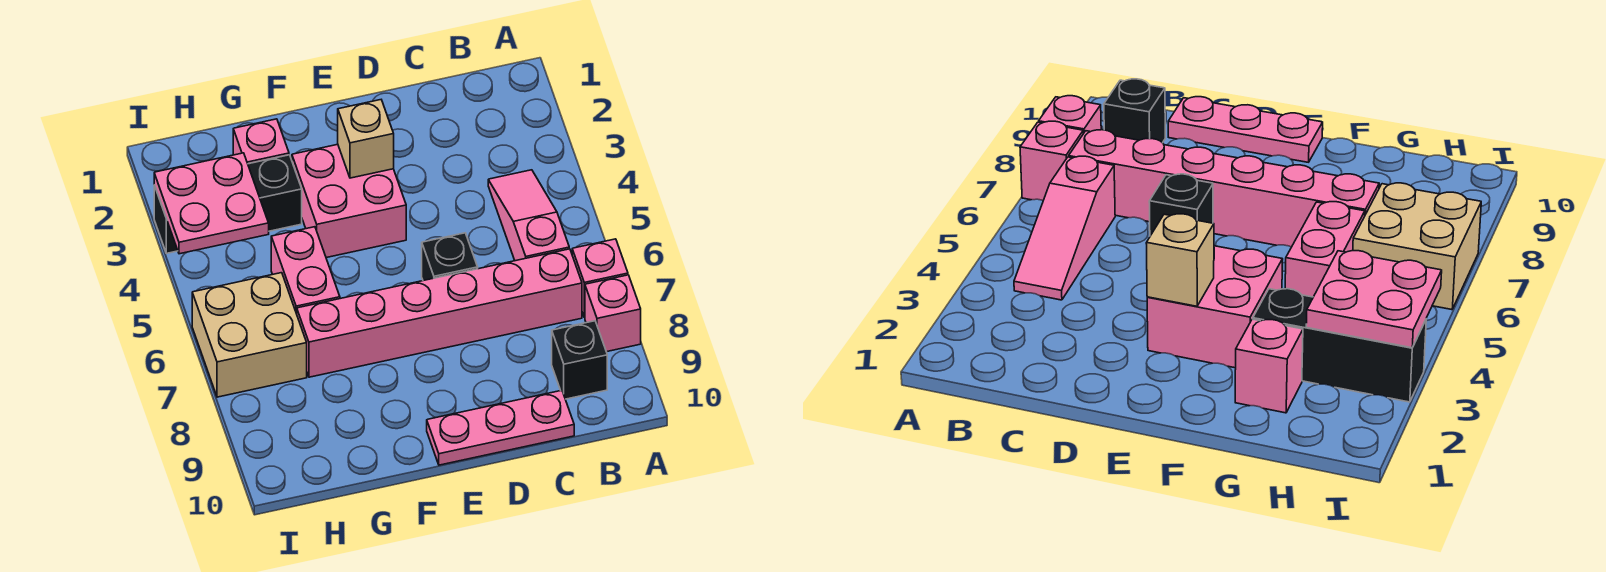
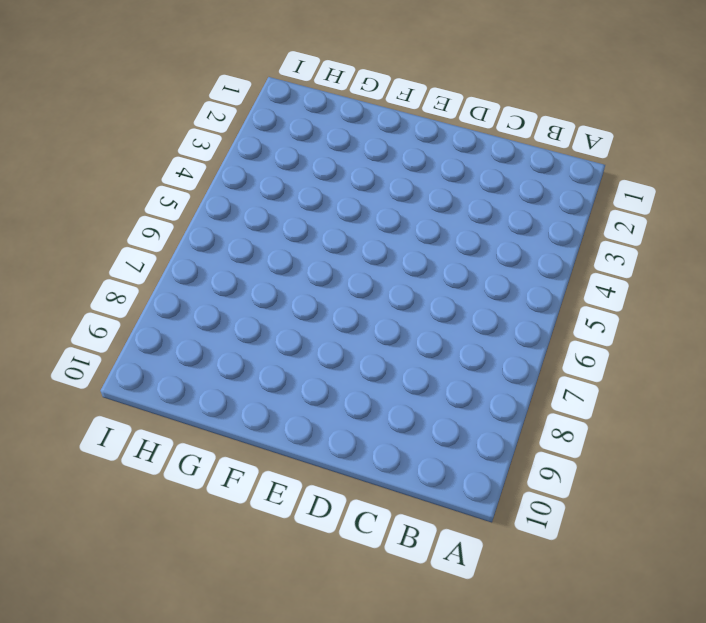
none -> pink 1x1 brick [572,239,628,318]
none -> pink 1x1 brick [585,275,641,352]
none -> pink 1x3 slope [488,170,569,261]

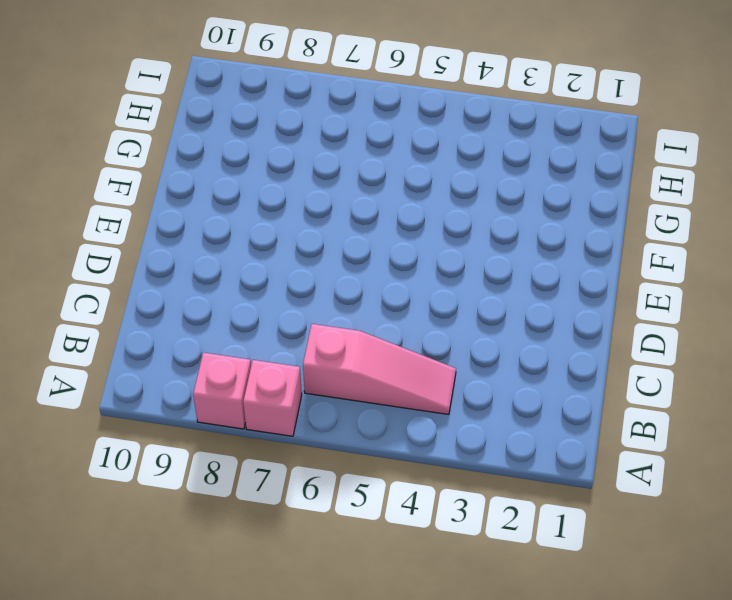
none -> pink 1x6 brick [297,249,582,377]
none -> black 1x1 brick [552,321,607,399]
none -> pink 1x3 plate [427,390,574,465]

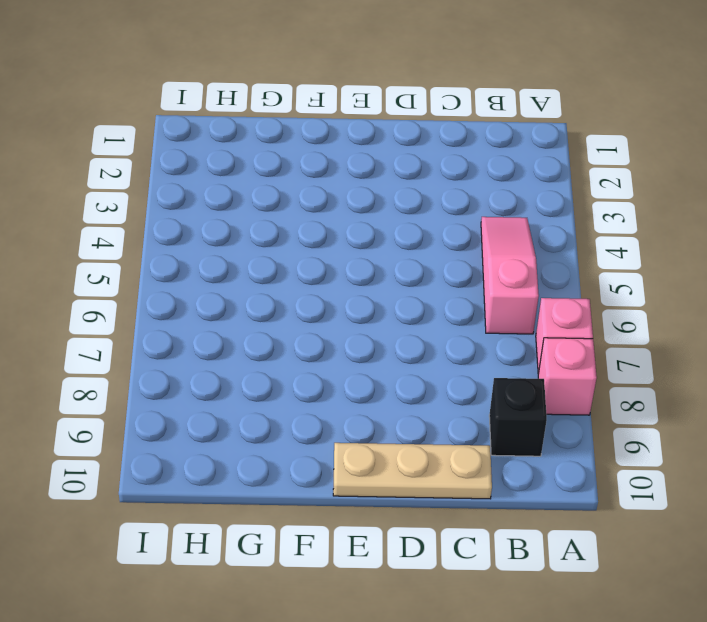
tan 1x3 plate [333,443,492,499] -> pink 1x3 plate [427,390,574,465]
none -> pink 1x6 brick [297,249,582,377]
none -> black 1x1 brick [422,233,478,281]
none -> pink 2x2 brick [292,144,406,258]

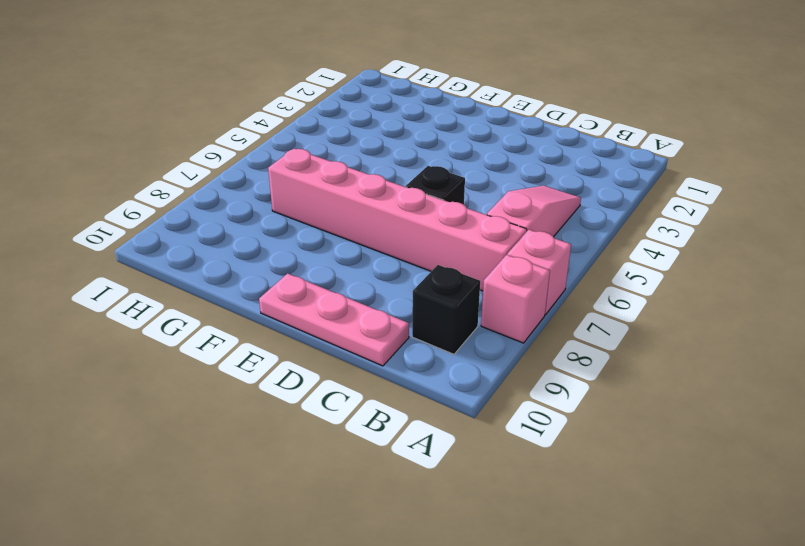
none -> pink 2x2 brick [292,144,406,258]
none -> pink 1x1 brick [233,119,289,164]
none -> black 1x3 brick [154,155,302,253]

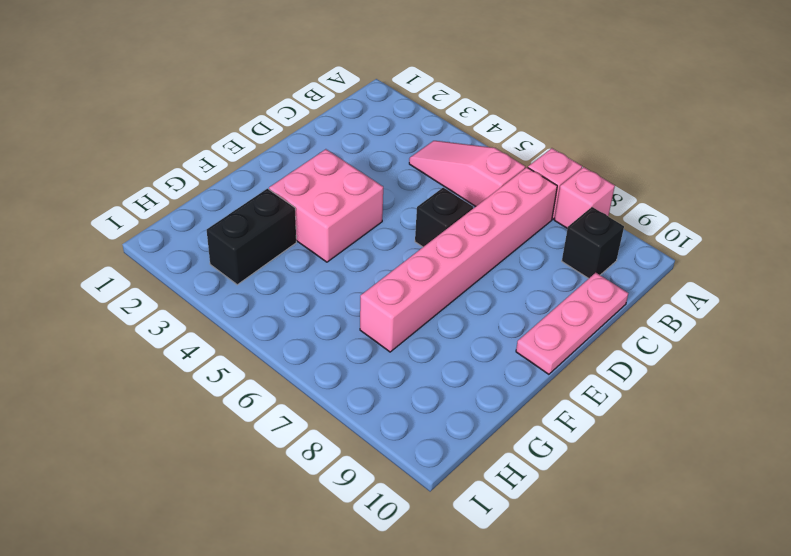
black 1x2 brick [207,189,296,285] -> black 1x3 brick [154,155,302,253]
none -> pink 1x1 brick [233,119,289,164]
none -> pink 1x2 brick [271,227,340,314]
none -> tan 2x2 brick [192,273,307,397]

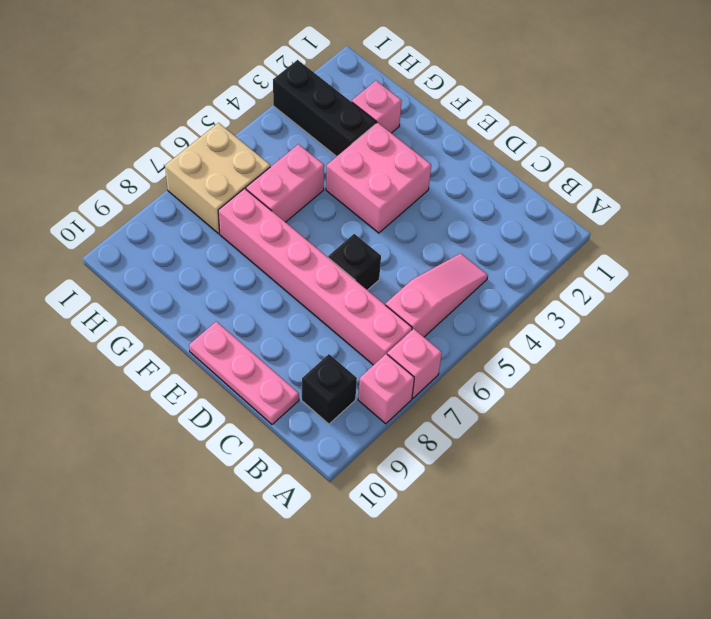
none -> tan 1x1 brick [338,100,394,178]
none -> pink 2x2 plate [154,153,269,254]

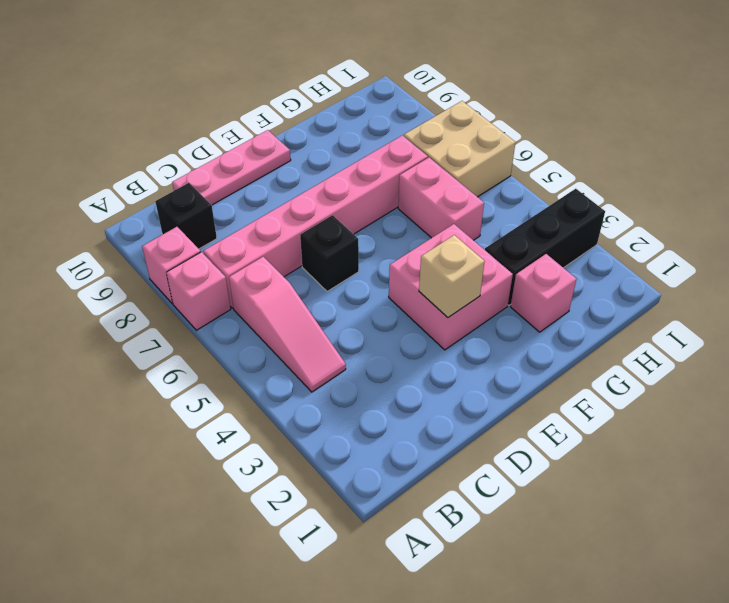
none -> pink 2x2 plate [154,153,269,254]

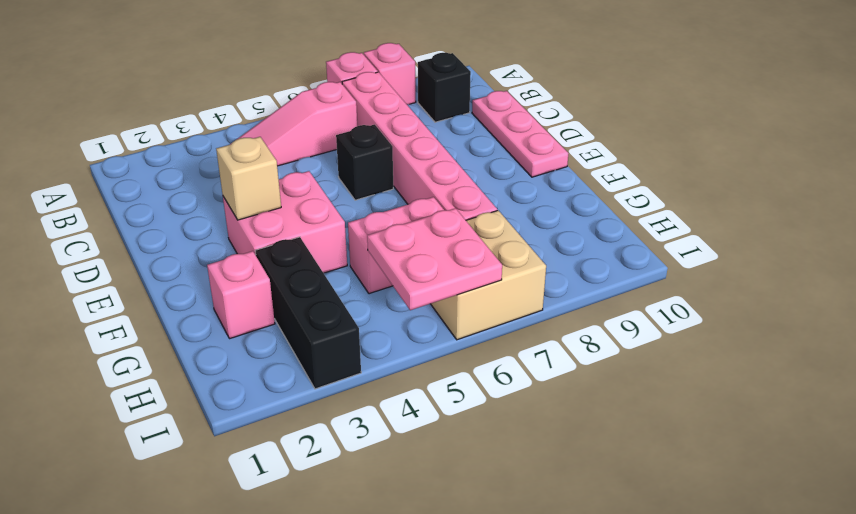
pink 2x2 plate [367,208,502,310] -> pink 2x2 plate moved to [154,153,269,254]

